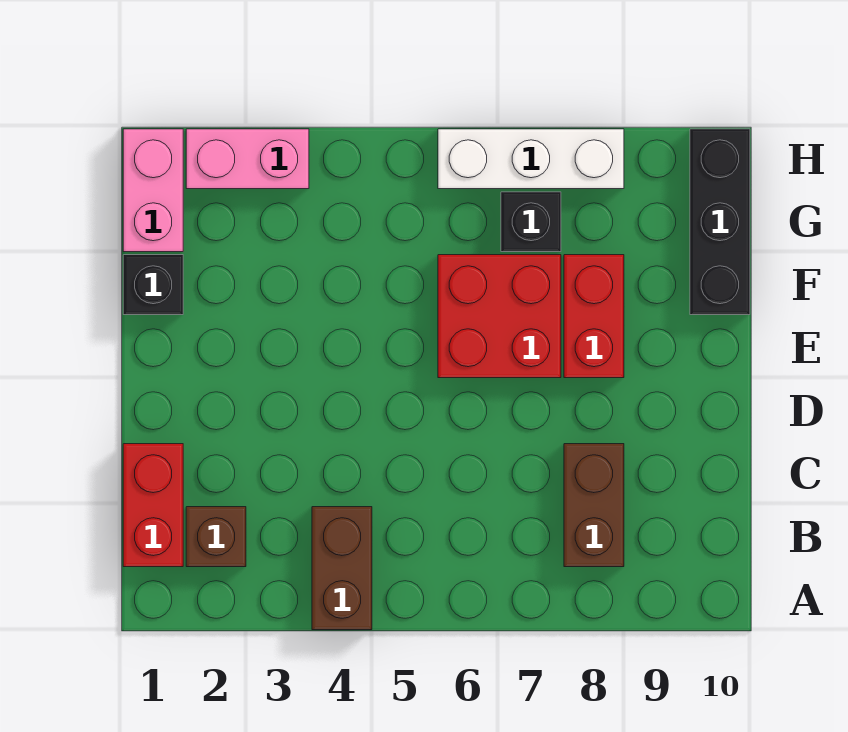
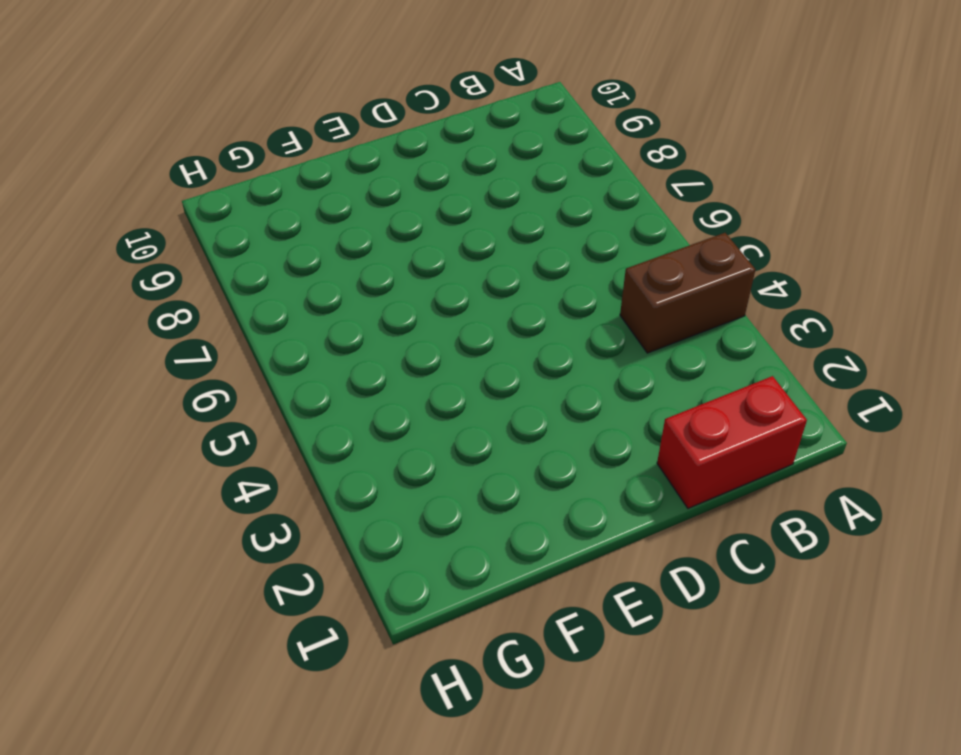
none -> brown 1x1 brick [186,507,246,567]
none -> brown 1x2 brick [564,444,624,567]
none -> red 2x2 brick [438,255,561,378]

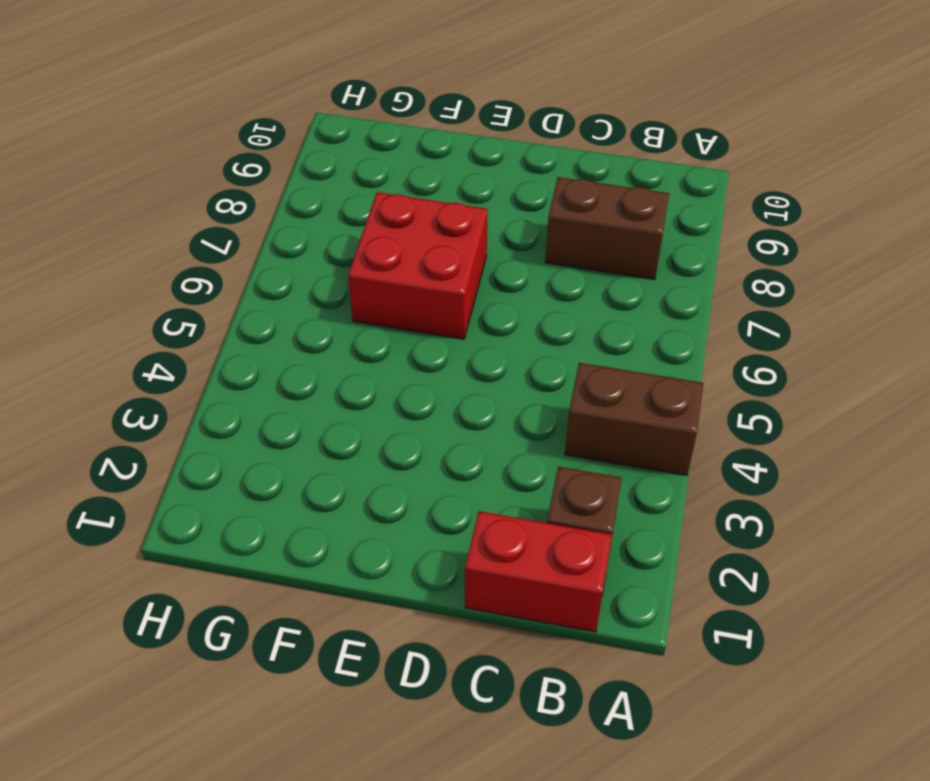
none -> red 1x2 brick [564,255,624,378]
none -> black 1x1 brick [123,255,183,315]
none -> black 1x3 brick [690,129,750,315]

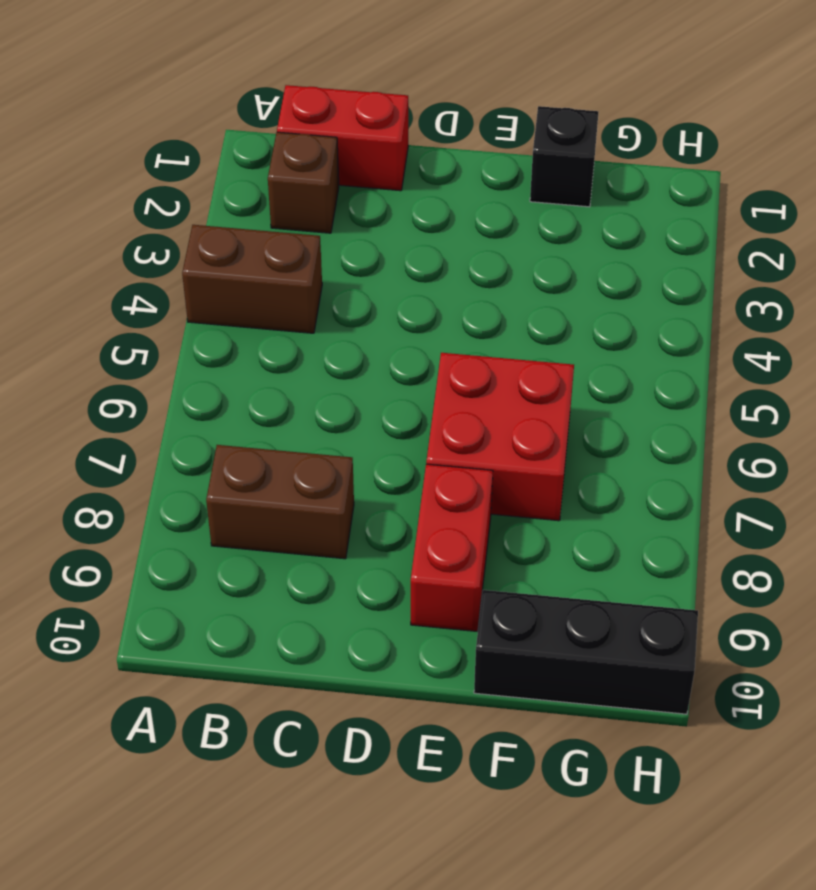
red 1x2 brick [411,464,493,631] -> red 1x2 brick turned to [564,255,624,378]
none -> pink 1x2 brick [123,129,183,252]
none -> black 1x1 brick [501,192,561,252]
none -> pink 1x2 brick [186,129,309,189]

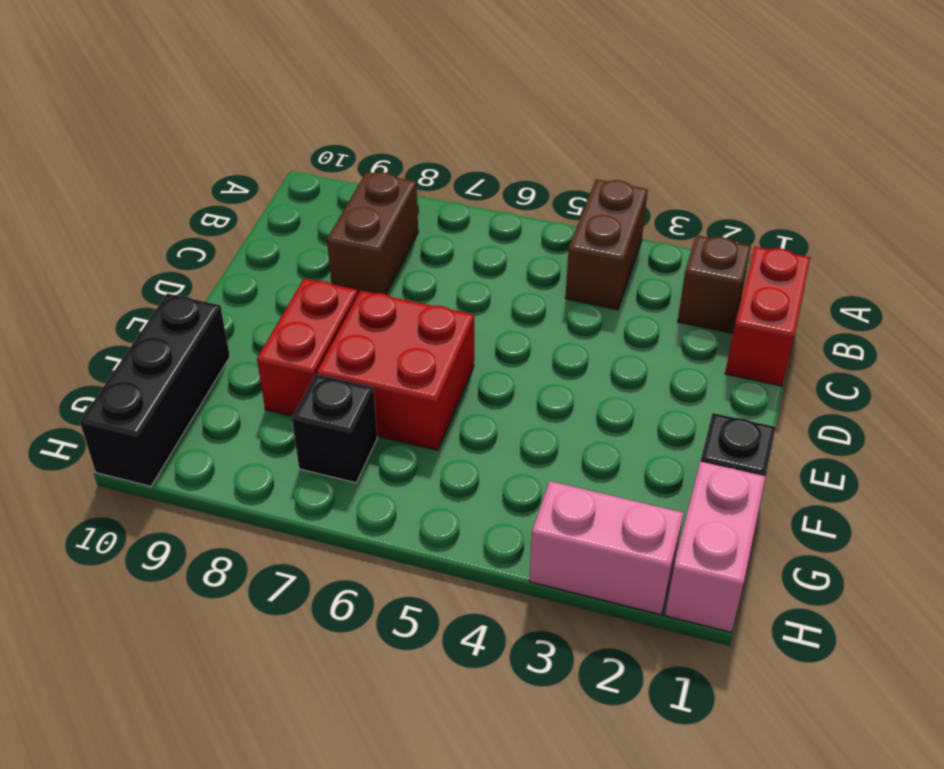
none -> white 1x3 brick [438,129,624,189]

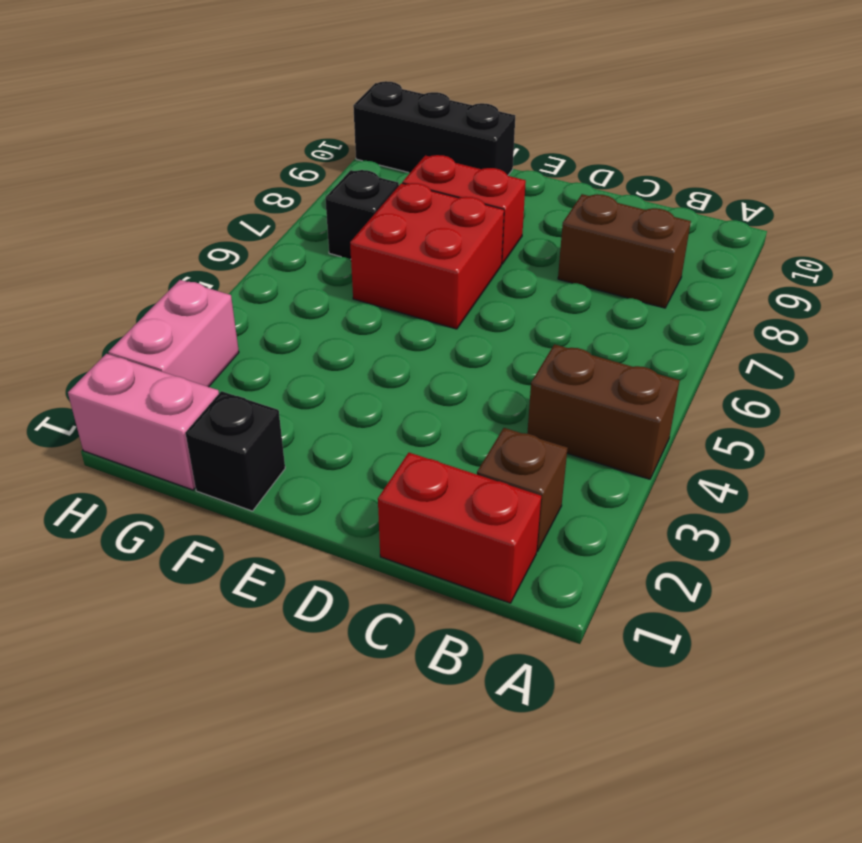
none -> white 1x3 brick [438,129,624,189]

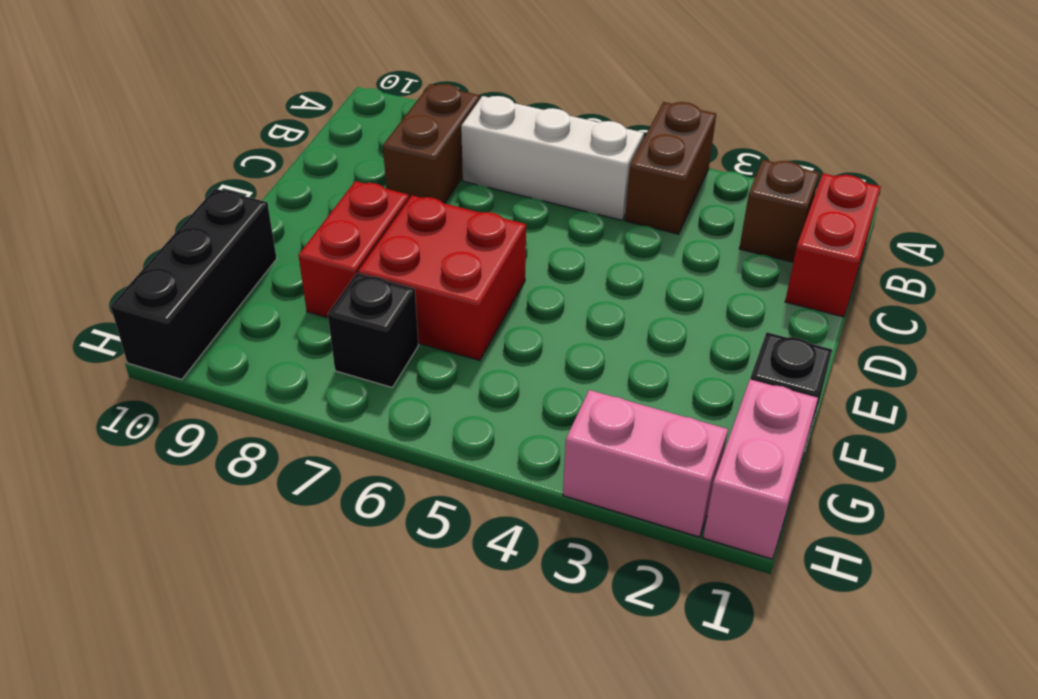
white 1x3 brick [461,96,644,220] -> white 1x3 brick moved to [438,129,624,189]

